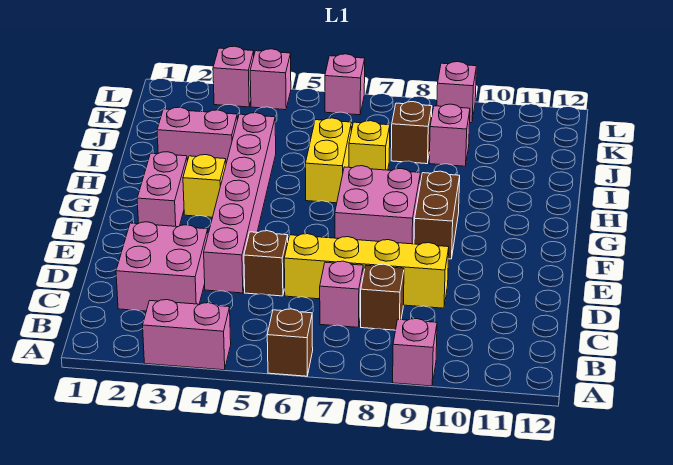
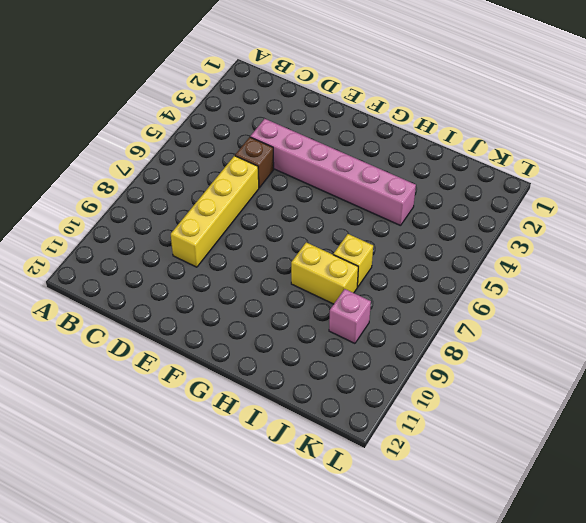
yellow 1x2 brick [291,242,358,304] -> yellow 1x2 brick moved to [305,118,352,203]
none -> pink 1x2 brick [143,300,231,370]
none -> brown 1x1 brick [267,309,313,376]
none -> pink 1x1 brick [393,319,437,386]

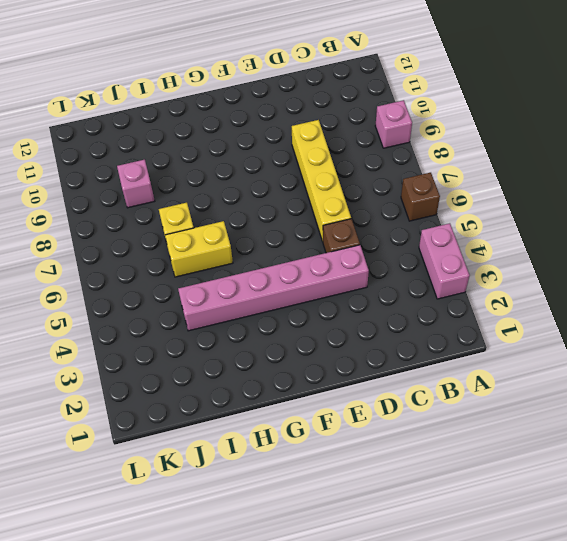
none -> pink 2x2 brick [116,222,208,311]
none -> pink 1x1 brick [320,261,363,327]
none -> brown 1x1 brick [361,264,404,330]

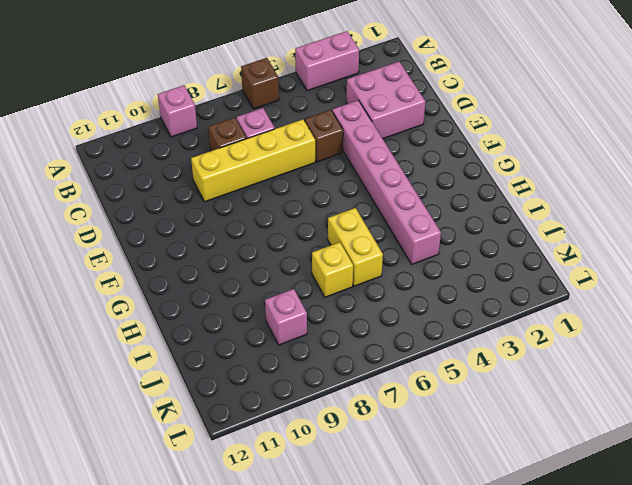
none -> pink 1x2 brick [137,152,187,227]
none -> pink 2x2 brick [335,166,420,244]
none -> brown 1x2 brick [414,171,460,259]

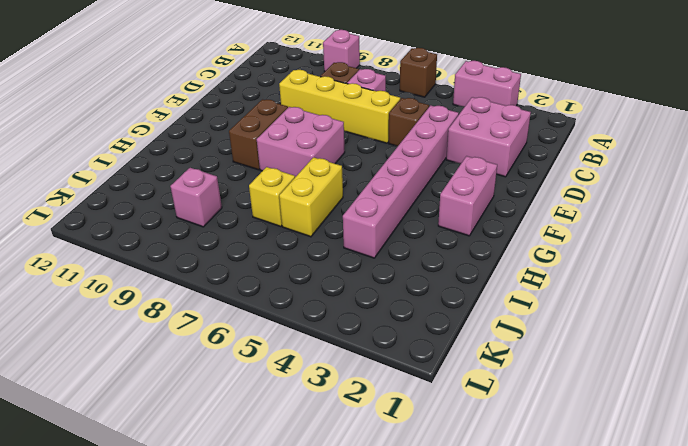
none -> yellow 1x1 brick [183,155,226,217]
none -> pink 1x2 brick [157,107,237,163]
none -> brown 1x1 brick [391,102,432,164]

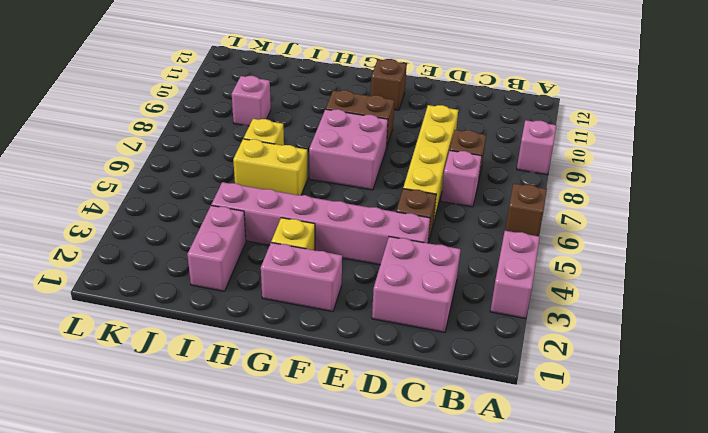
brown 1x1 brick [371,59,407,110] -> brown 1x1 brick moved to [391,102,432,164]
none -> pink 1x1 brick [213,46,254,107]
none -> pink 1x1 brick [250,49,291,110]
none -> pink 1x1 brick [325,54,365,115]

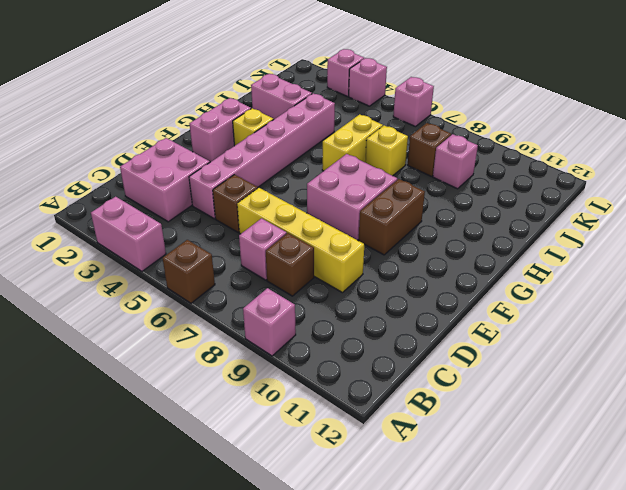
none -> pink 1x1 brick [437,62,476,123]

